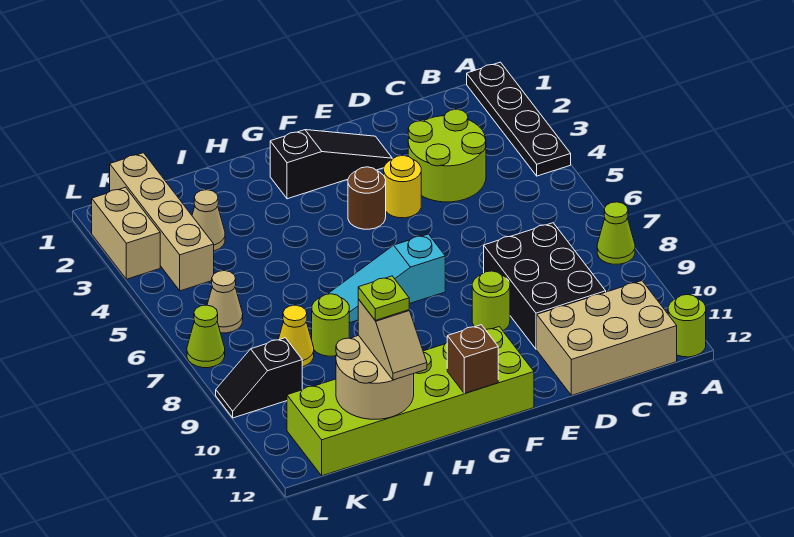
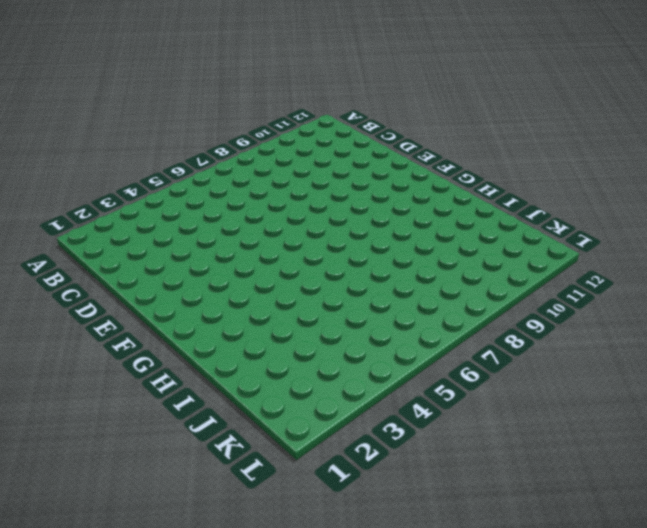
none -> black 1x4 plate [467,62,571,176]
none -> lime 1x1 cone [597,202,635,264]
none -> lime 1x1 round brick [668,295,706,357]

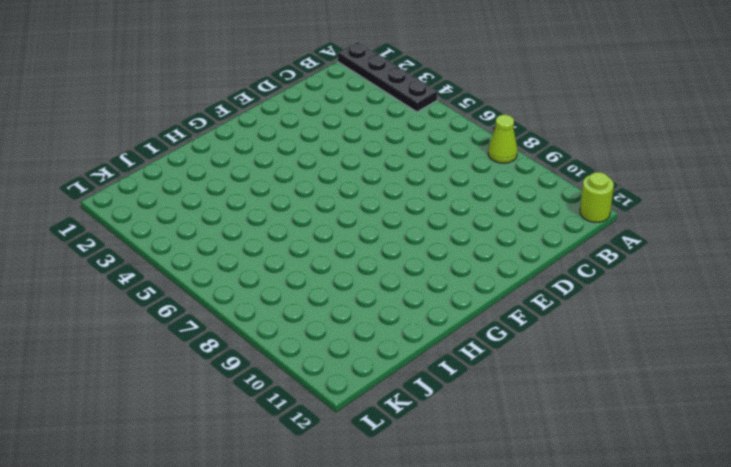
none -> tan 2x3 brick [537,281,677,395]
none -> lime 2x2 round brick [408,109,486,202]
none -> black 2x3 brick [484,223,606,349]

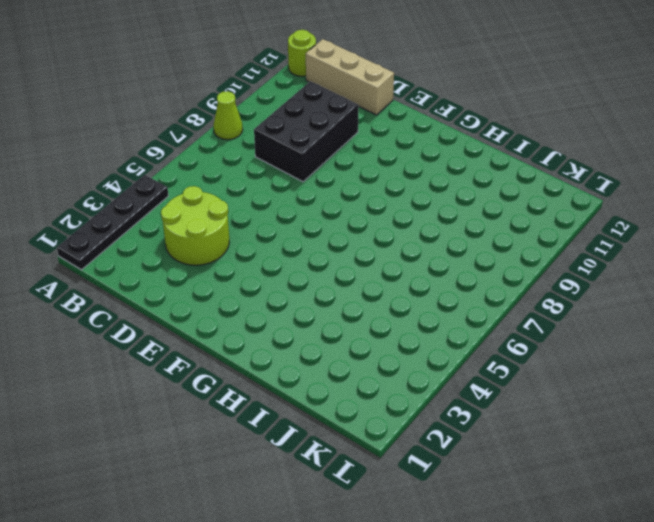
tan 1x3 brick [306,39,394,115] -> tan 2x3 brick [537,281,677,395]
none -> black 1x3 slope [270,130,392,199]
none -> yellow 1x1 round brick [384,156,421,218]
none -> lime 1x1 round brick [472,271,510,330]

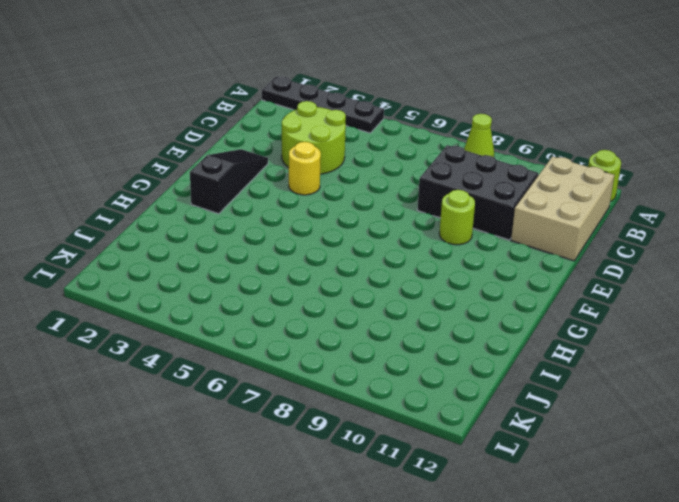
none -> brown 1x1 round brick [348,167,386,229]
none -> cyan 1x3 slope [328,234,445,323]
none -> lime 2x6 brick [287,327,534,476]

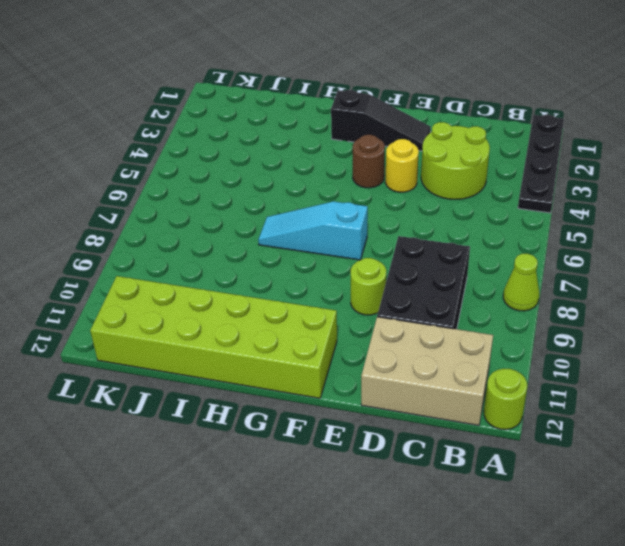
none -> lime 1x1 round brick [312,294,349,356]
none -> tan 1x1 cone [192,190,225,251]
none -> yellow 1x1 cone [278,305,314,367]

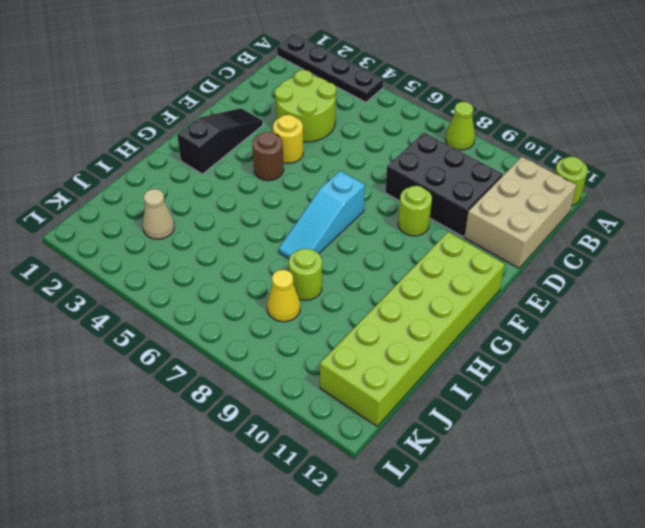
none -> tan 1x4 brick [110,153,214,291]
none -> tan 1x1 cone [207,271,243,333]
none -> black 1x2 slope [216,338,302,418]

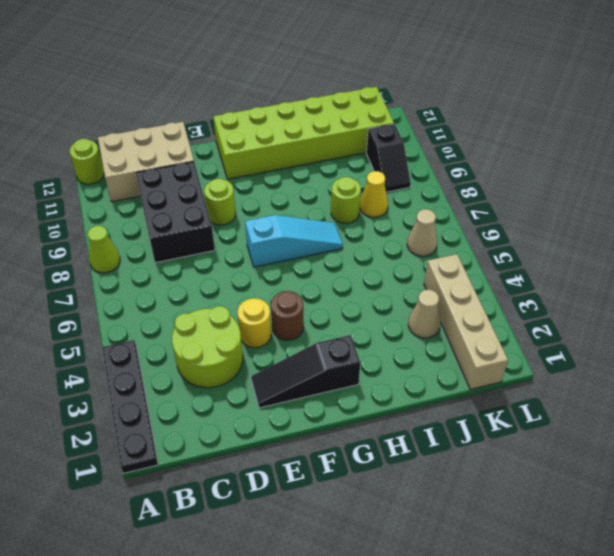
black 1x2 slope [366,124,411,192] -> black 1x2 slope turned to [216,338,302,418]
none -> tan 1x2 brick [92,187,160,279]
none -> lime 1x1 cone [187,305,225,368]
none -> brown 1x1 brick [447,325,498,393]

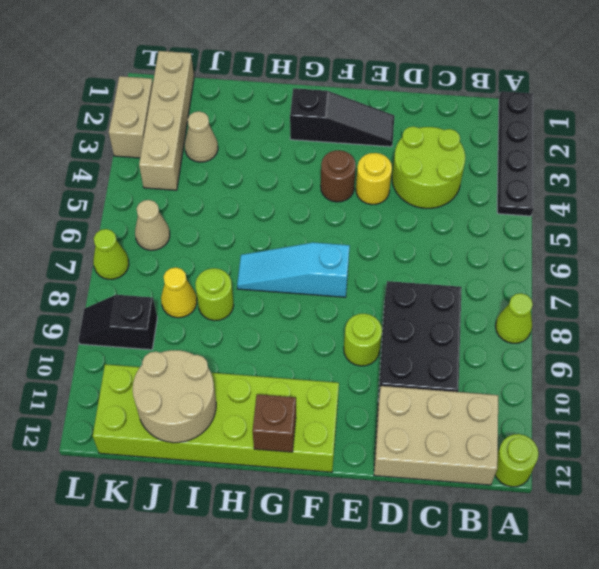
none -> tan 1x2 slope [358,299,427,380]
none -> lime 1x1 plate [358,276,409,320]

